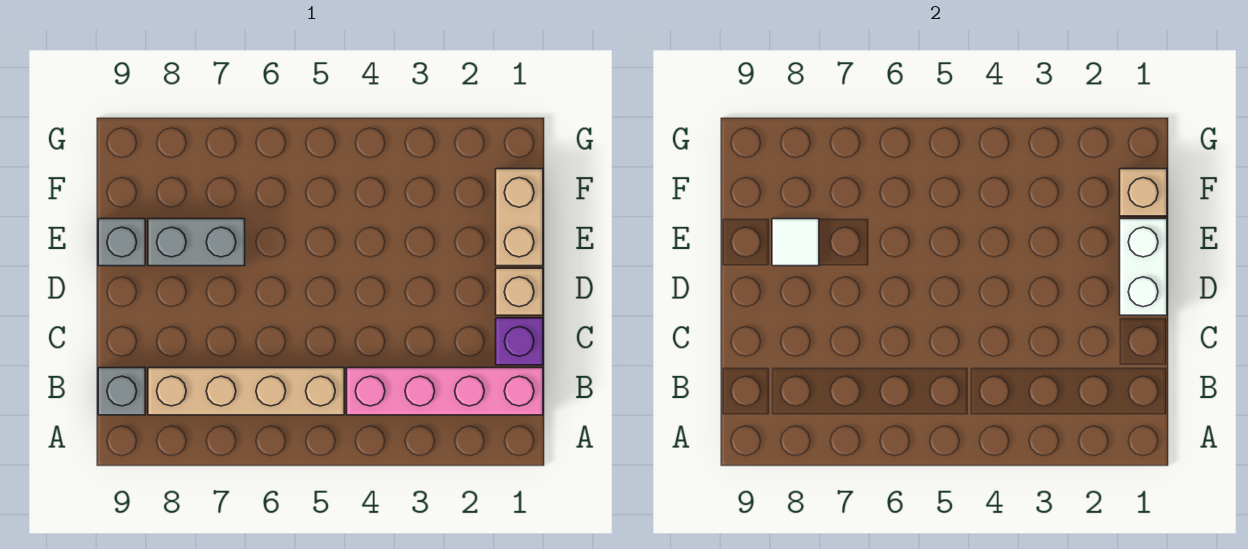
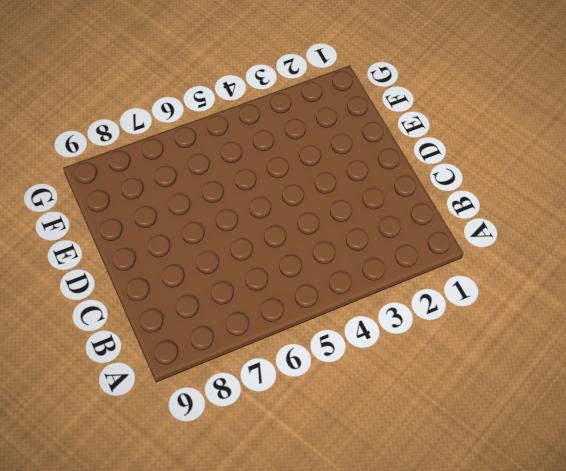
none -> pink 1x4 brick [347,368,543,415]
none -> tan 1x4 brick [148,368,344,415]

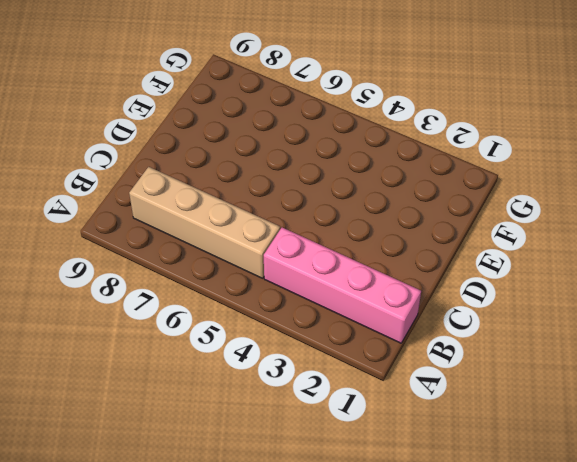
none -> grey 1x1 brick [98,368,145,415]
none -> purple 1x1 brick [496,318,543,365]

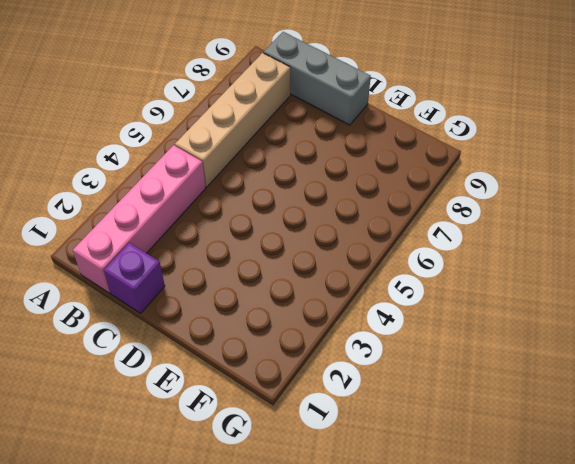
grey 1x3 brick [264,32,371,125] -> grey 1x1 brick [98,368,145,415]
none -> tan 1x1 brick [496,268,543,315]
none -> tan 1x2 brick [496,169,543,266]

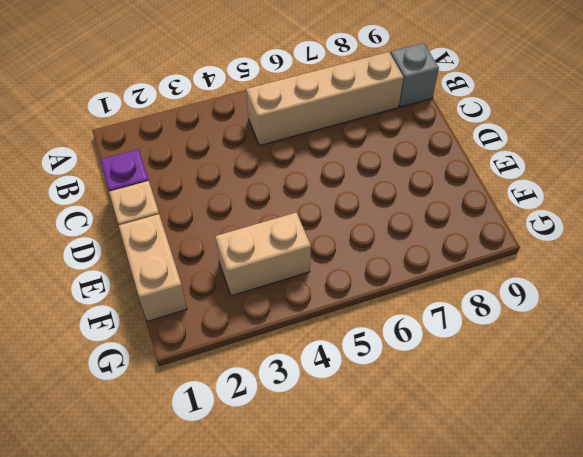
tan 1x2 brick [215,213,311,296] -> none
none -> pink 1x4 brick [347,368,543,415]
none -> grey 1x2 brick [148,219,245,266]

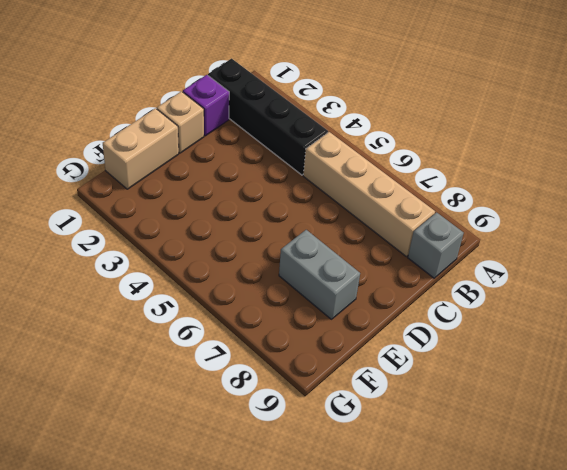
black 1x4 brick [208,59,328,175] -> pink 1x4 brick [347,368,543,415]
none -> grey 1x1 brick [98,219,145,266]
none -> white 1x2 brick [1120,219,1167,315]

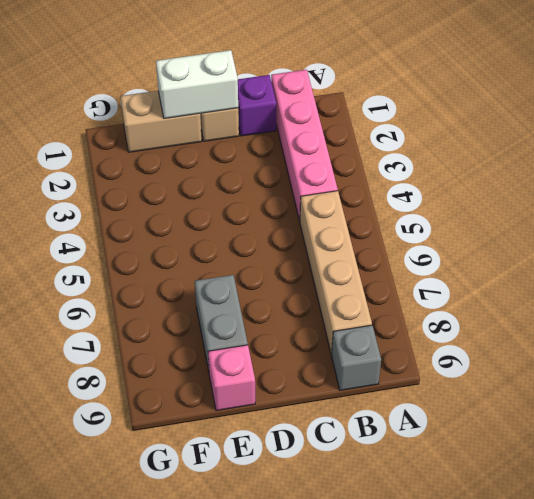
pink 1x1 brick [208,345,255,411] -> grey 1x1 brick [98,219,145,266]
none -> white 1x1 tile [772,219,819,266]
none -> tan 1x1 brick [1120,169,1167,216]

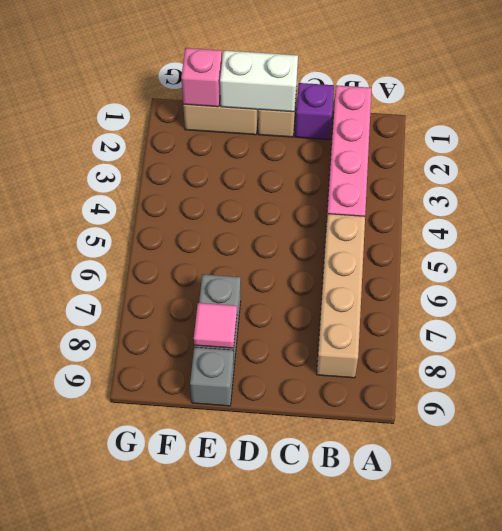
pink 1x1 tile [194,303,237,348] -> white 1x1 tile [772,219,819,266]
pink 1x1 brick [181,48,222,107] -> tan 1x1 brick [1120,169,1167,216]
none -> grey 1x1 brick [98,368,145,415]

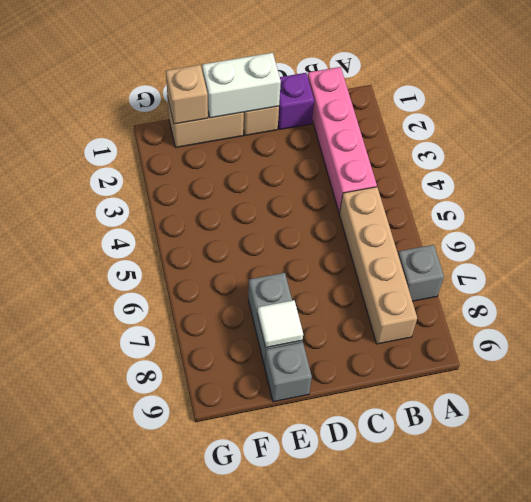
grey 1x1 brick [398,245,444,301] -> grey 1x1 brick moved to [98,368,145,415]

